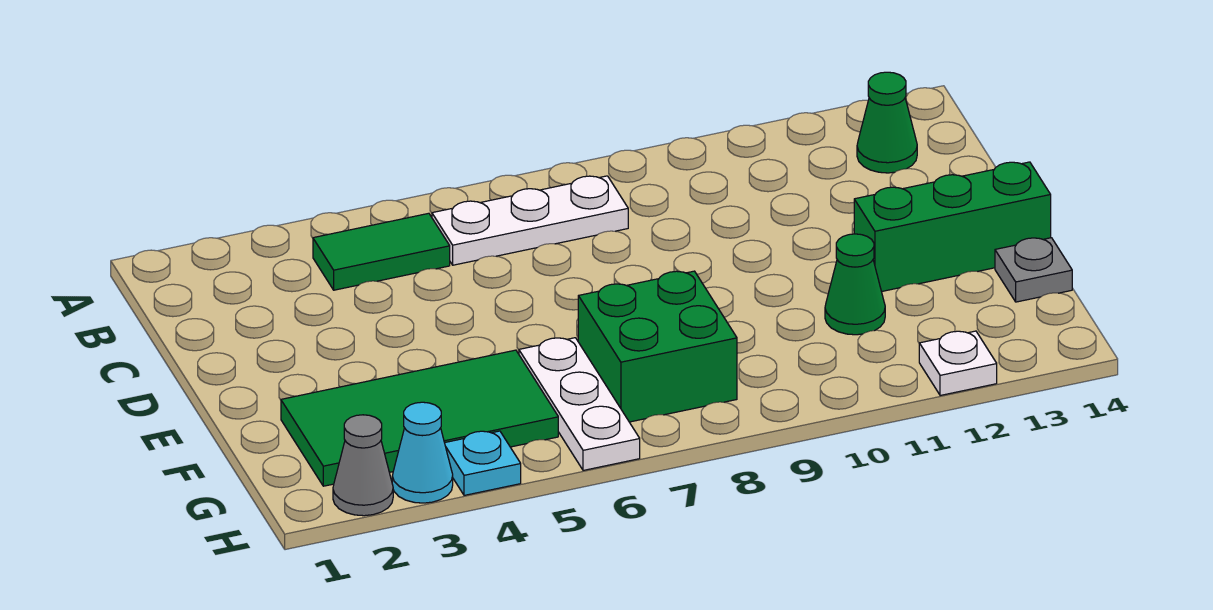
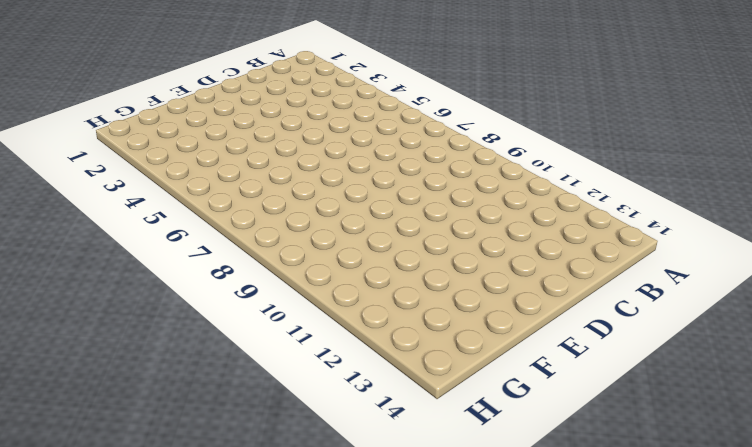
none -> green 1x2 tile [313,213,450,290]
none -> white 1x3 plate [432,176,628,265]
none -> green 1x1 cone [857,72,917,173]

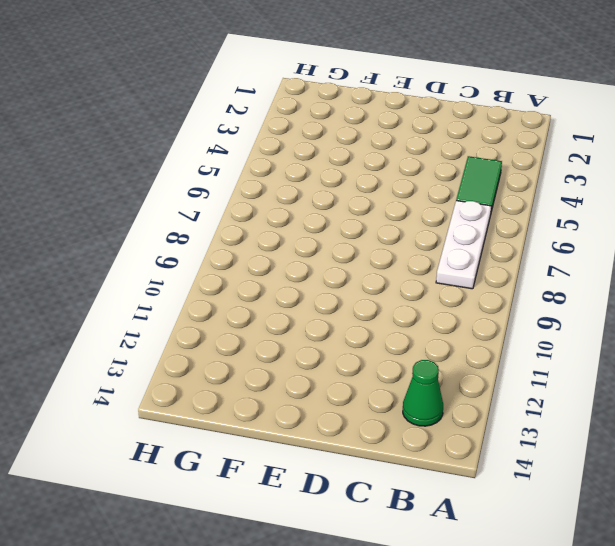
none -> green 1x3 brick [854,162,1051,292]
none -> green 2x4 tile [281,350,558,486]
none -> white 1x3 plate [519,338,640,470]

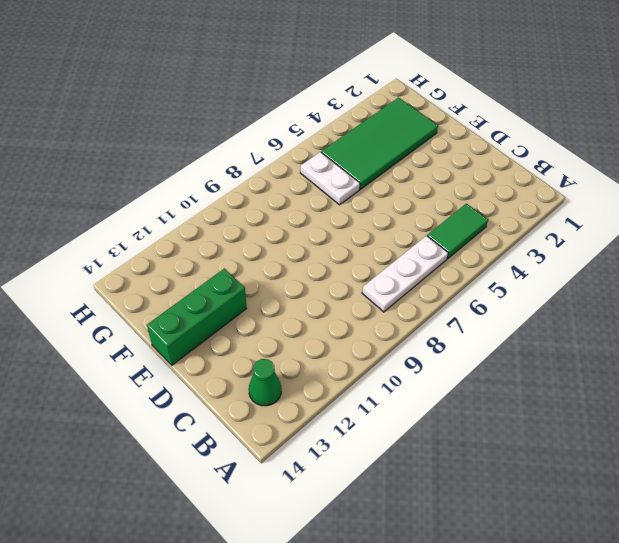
white 1x2 plate [300,152,360,205] -> white 1x3 plate [519,338,640,470]
none -> green 2x2 brick [578,271,737,422]
none -> green 1x1 cone [825,234,885,335]
none -> grey 1x1 plate [995,238,1072,302]

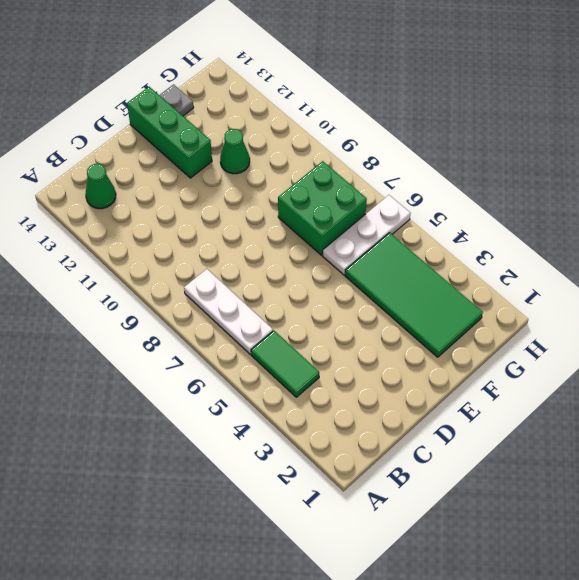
none -> grey 1x1 cone [333,415,393,516]
none -> cyan 1x1 cone [392,402,453,503]
none -> cyan 1x1 plate [445,431,521,495]

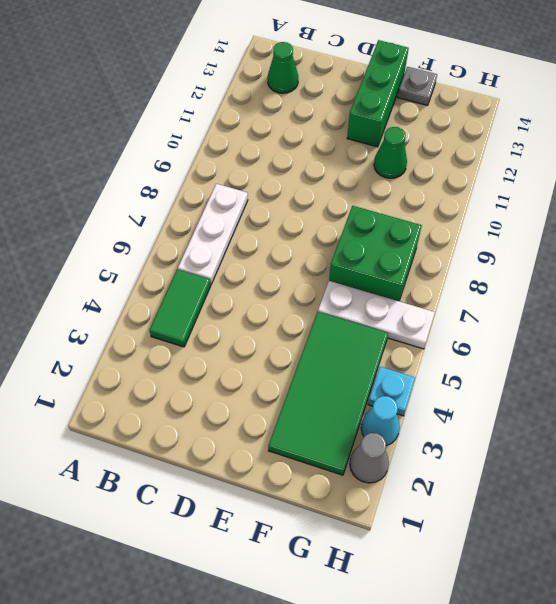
none -> white 1x1 plate [919,331,997,396]

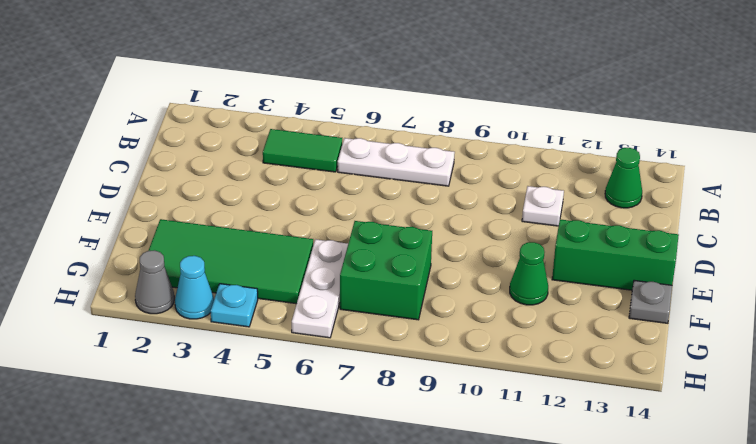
white 1x1 plate [522,186,564,226] -> white 1x1 plate moved to [919,331,997,396]

